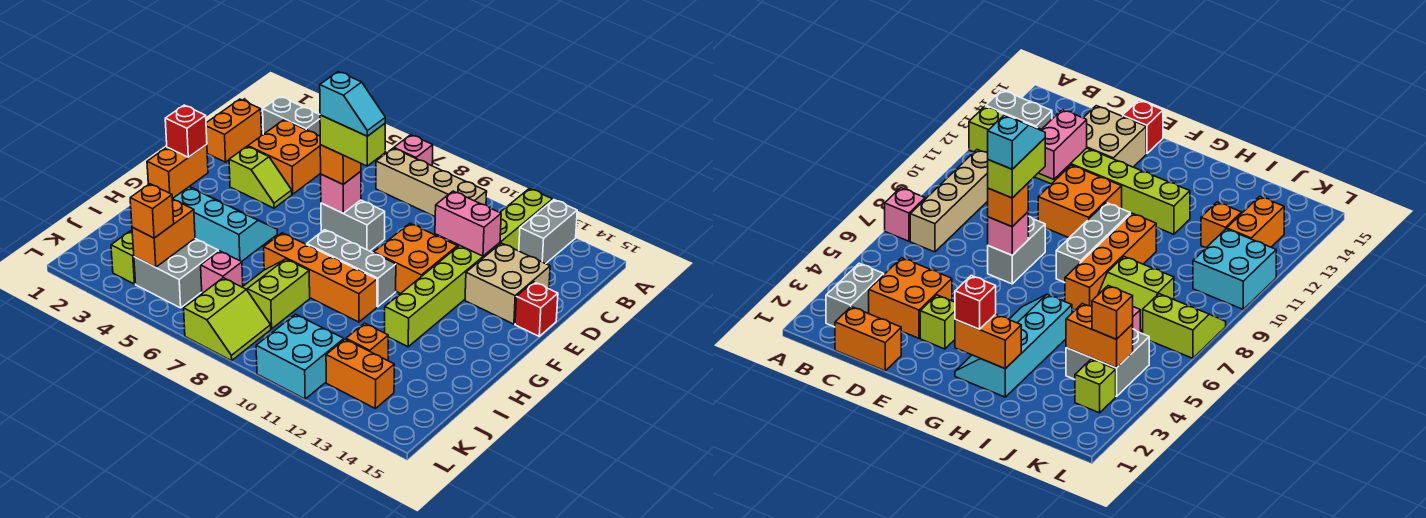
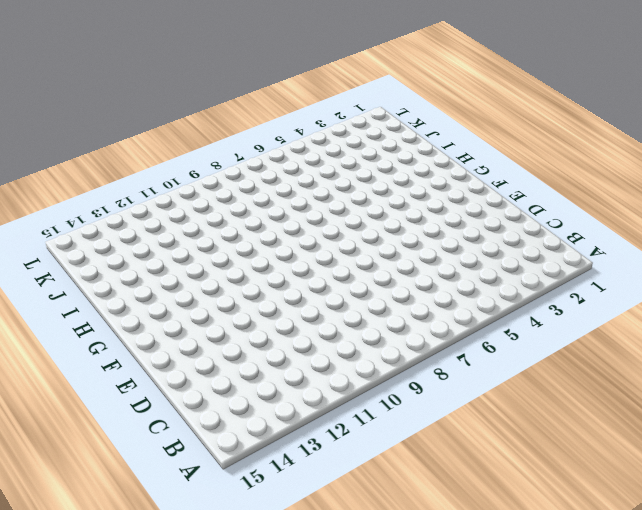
none -> pink 1x1 brick [394,135,433,166]
none -> lime 1x8 brick [385,189,553,347]
none -> grey 1x2 brick [519,200,577,264]
none -> grey 1x2 brick [263,97,320,136]

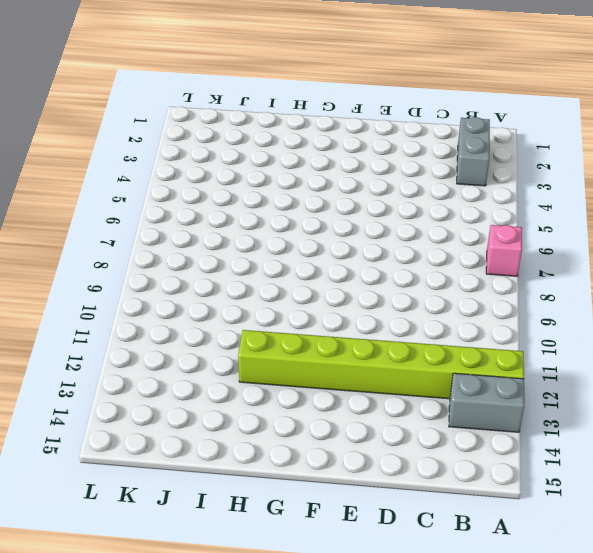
none -> tan 1x4 brick [376,148,487,216]
none -> orange 1x2 brick [206,99,261,162]
none -> orange 2x2 brick [248,120,321,194]
none -> tan 2x2 brick [465,243,550,324]

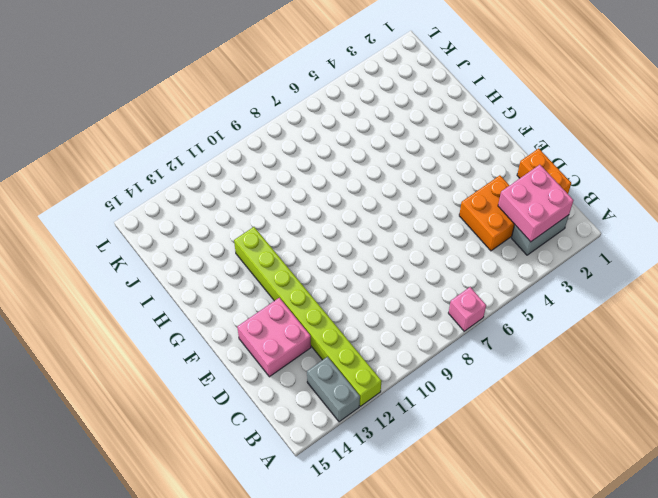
pink 2x2 brick [498,165,573,242] -> none
pink 2x2 brick [237,298,311,377] -> tan 2x2 brick [465,243,550,324]
none -> tan 1x4 brick [376,148,487,216]
none -> lime 1x2 slope [229,147,292,208]
none -> grey 1x2 brick [321,200,385,251]
none -> orange 2x2 brick [374,223,457,294]

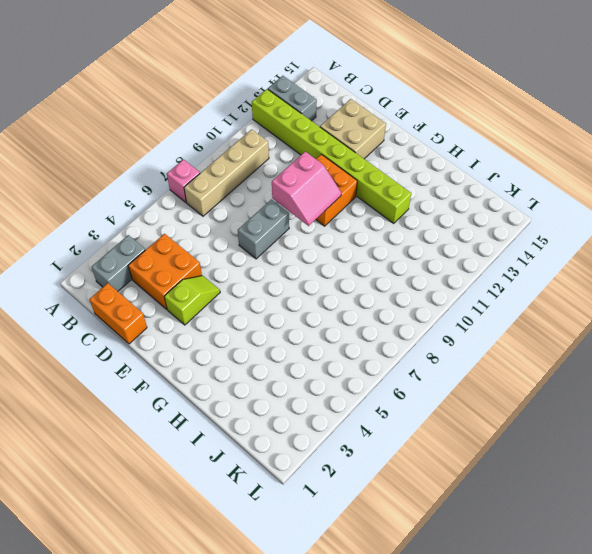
pink 2x2 slope [272,152,341,226] -> none
none -> red 1x1 brick [515,282,558,336]
none -> cyan 2x4 slope [173,187,277,262]
none -> grey 1x3 brick [307,230,396,307]
none -> orange 1x4 brick [264,233,377,322]

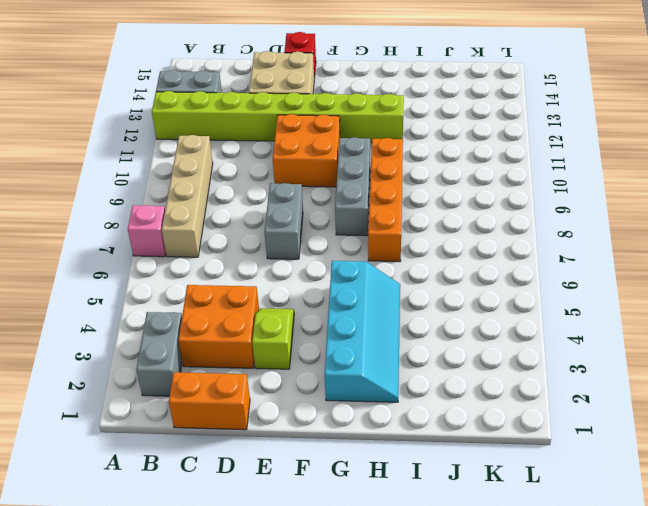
cyan 2x4 slope [325,261,400,402] -> cyan 2x4 slope turned to [173,187,277,262]
none -> lime 2x2 slope [243,259,310,329]
none -> grey 2x2 brick [134,239,218,308]
none -> pink 1x1 brick [201,251,243,293]
none -> orange 1x1 brick [346,323,388,361]

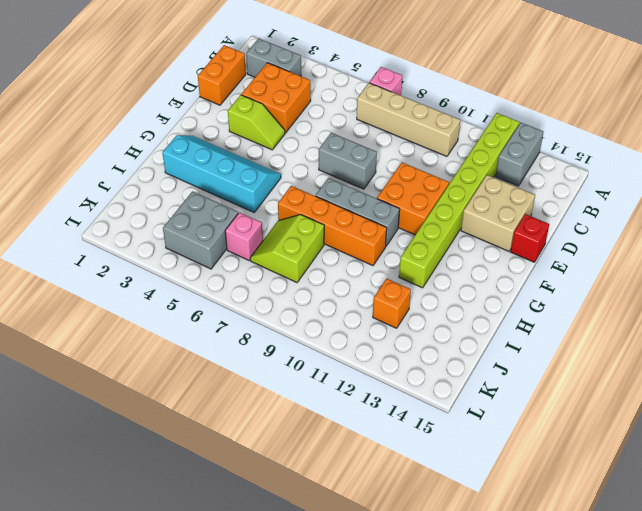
none -> lime 1x1 brick [111,231,136,284]
none -> lime 2x2 slope [184,278,271,361]
none -> cyan 2x2 brick [256,314,344,399]
none -> orange 1x2 brick [326,339,394,408]

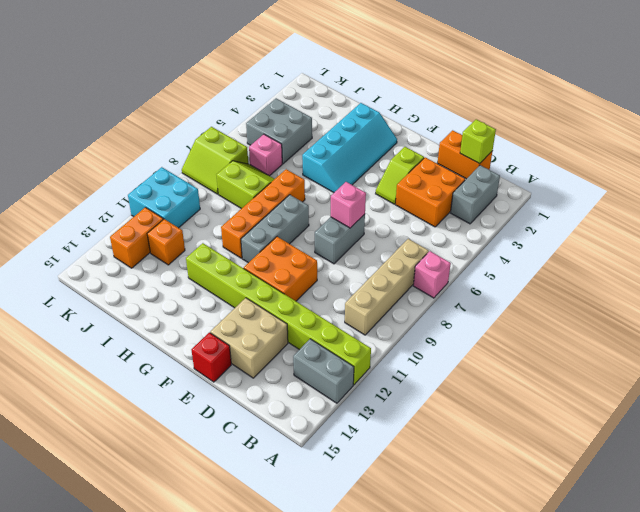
lime 1x1 brick [460,119,496,164] -> lime 1x1 brick moved to [111,231,136,284]
none -> pink 1x2 brick [435,191,501,256]
none -> orange 1x2 brick [147,145,208,199]
none -> orange 1x2 brick [132,199,195,267]
none -> orange 1x1 brick [320,145,361,184]

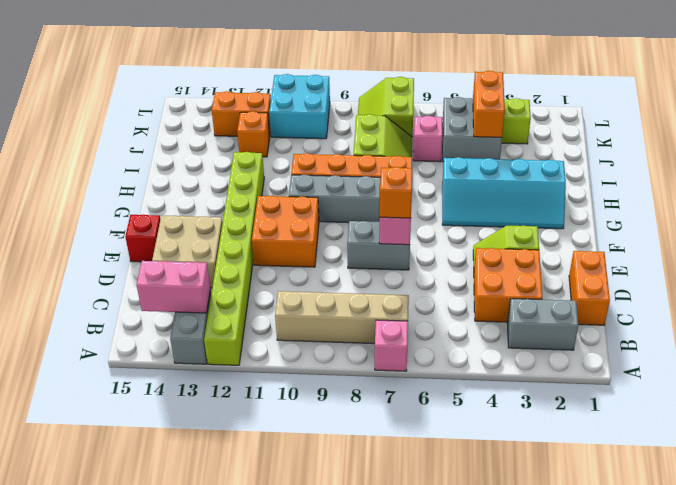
pink 1x2 brick [137,261,210,313] -> pink 1x2 brick moved to [435,191,501,256]
none -> orange 1x2 brick [147,145,208,199]
none -> red 1x1 brick [165,105,207,157]
none -> orange 1x1 brick [130,184,174,238]
none -> lime 1x2 brick [320,115,385,166]

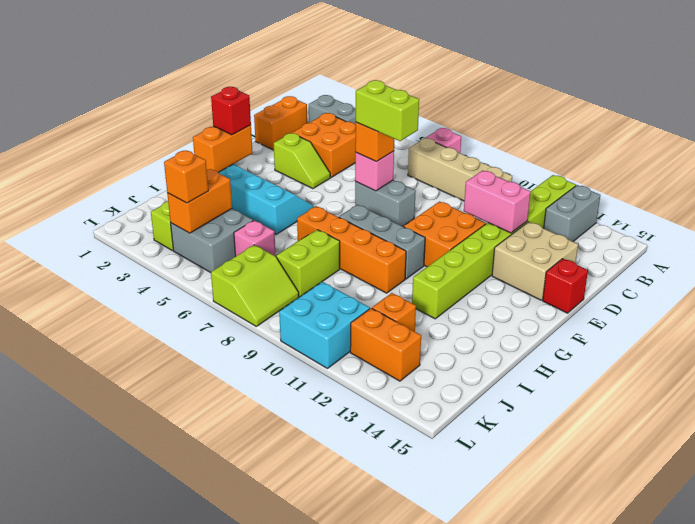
none -> cyan 1x2 slope [320,72,385,136]

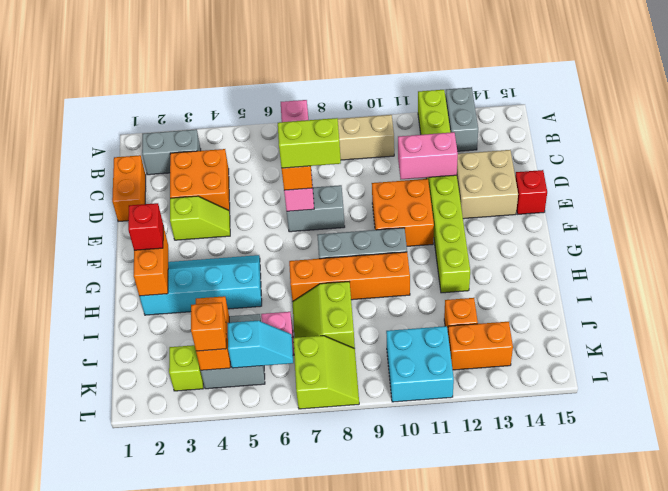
cyan 1x2 slope [227,321,293,368] -> cyan 1x2 slope moved to [320,72,385,136]

